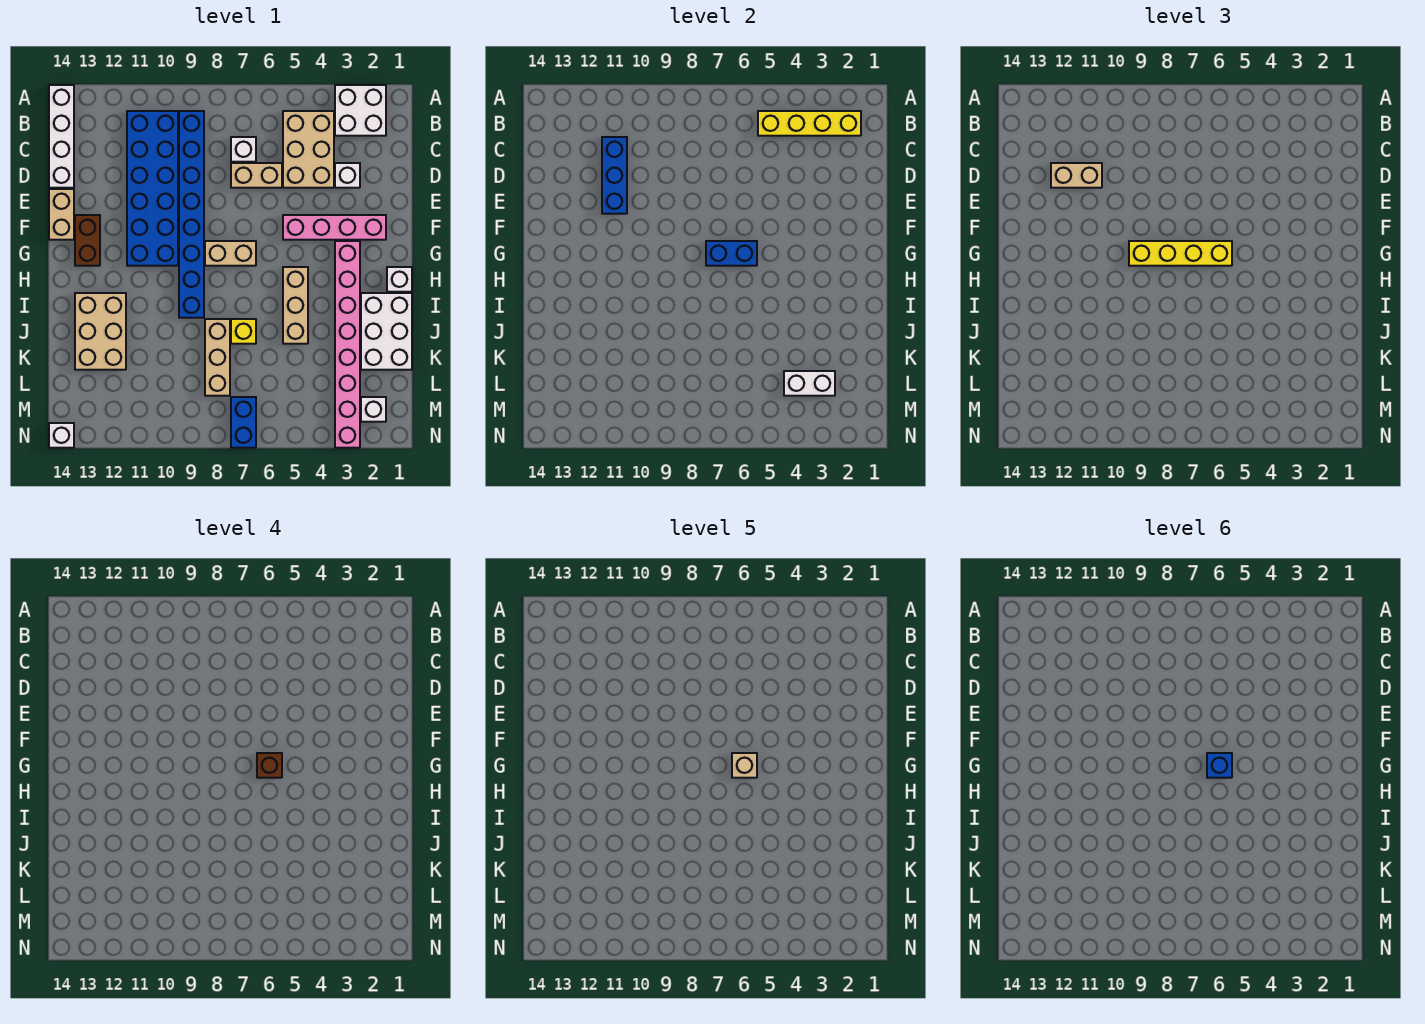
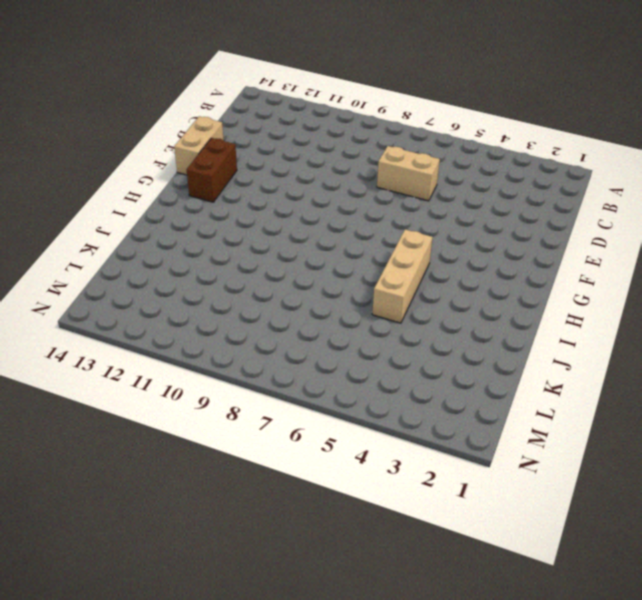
none -> white 2x2 brick [335,85,386,136]
none -> white 1x4 brick [49,85,74,188]
none -> tan 2x3 brick [283,111,334,188]
none -> blue 1x8 brick [179,111,204,318]

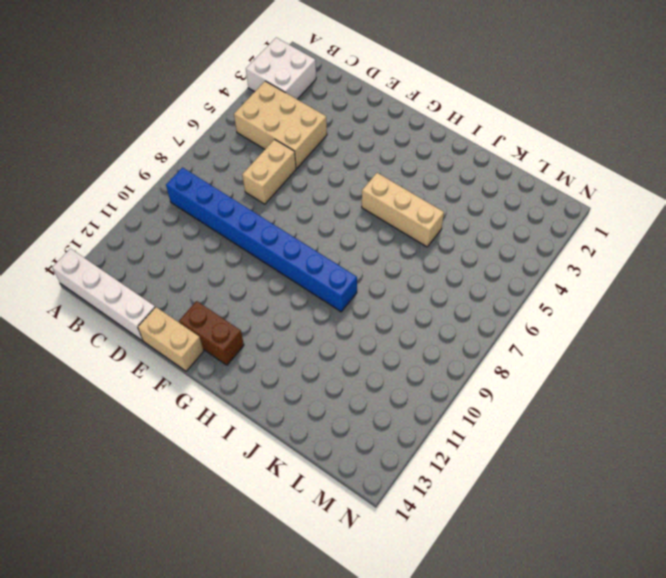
none -> blue 2x6 brick [127,111,178,266]
none -> white 1x1 brick [231,137,256,162]
none -> white 1x1 brick [335,163,360,188]
none -> pink 1x4 brick [283,215,386,240]

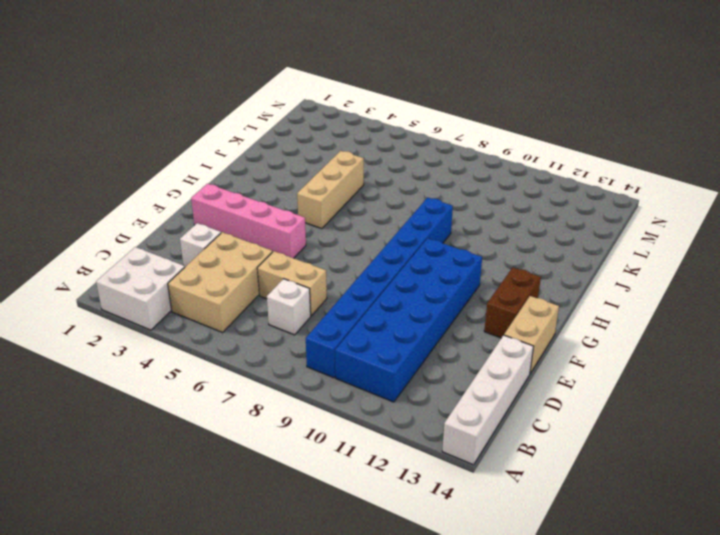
none -> pink 1x8 brick [335,241,360,448]
none -> tan 1x2 brick [205,241,256,266]
none -> white 1x1 brick [387,267,412,292]
none -> white 2x3 brick [361,293,412,370]

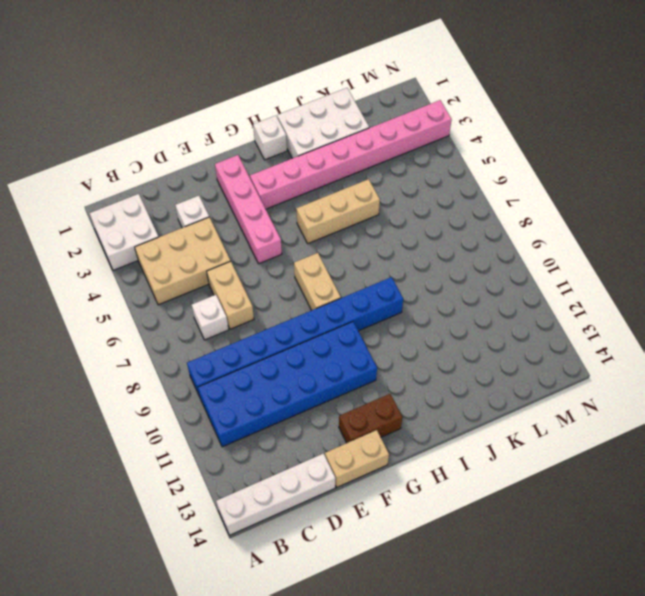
none -> tan 2x3 brick [75,293,126,370]
none -> yellow 1x1 brick [231,319,256,344]
none -> tan 1x3 brick [205,319,230,396]
none -> white 1x1 brick [361,397,386,422]

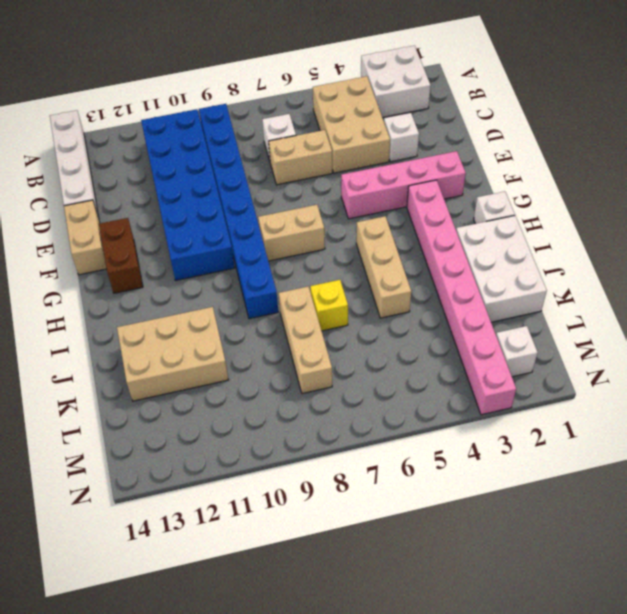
tan 2x3 brick [117,307,229,401] -> tan 2x3 brick turned to [75,293,126,370]
none -> blue 1x2 brick [231,397,256,448]
none -> white 1x1 brick [49,423,74,448]
none -> yellow 1x4 brick [758,111,861,136]
none -> blue 1x3 brick [602,137,627,214]

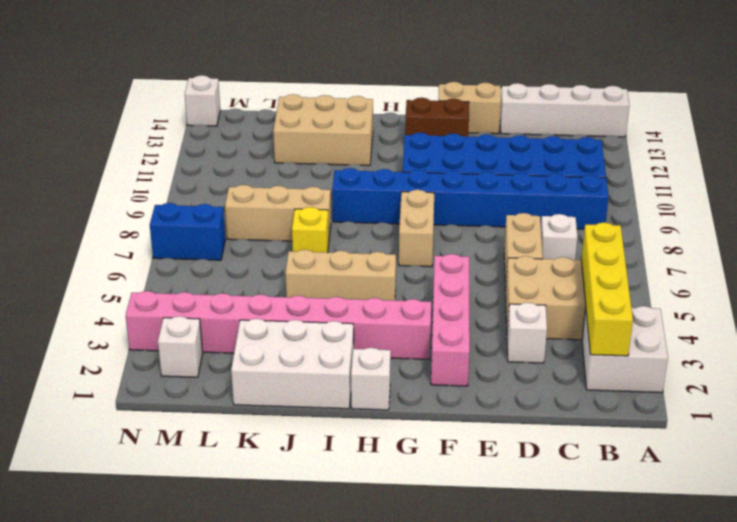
none -> blue 1x3 brick [602,137,627,214]
none -> blue 1x2 brick [706,241,757,266]
none -> white 1x2 brick [784,371,835,396]
none -> tan 1x2 brick [1051,163,1102,188]

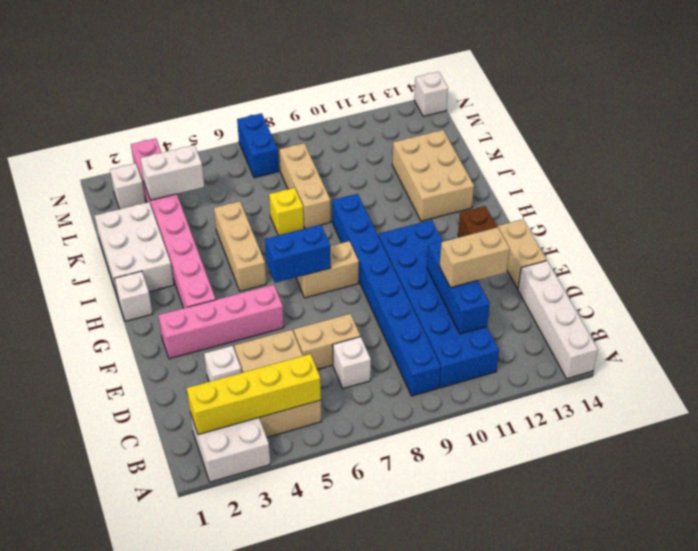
none -> yellow 1x4 brick [1129,241,1232,266]
none -> brown 1x1 brick [257,753,282,778]
none -> tan 1x1 brick [732,753,757,778]
none -> blue 1x1 brick [1207,753,1232,778]

